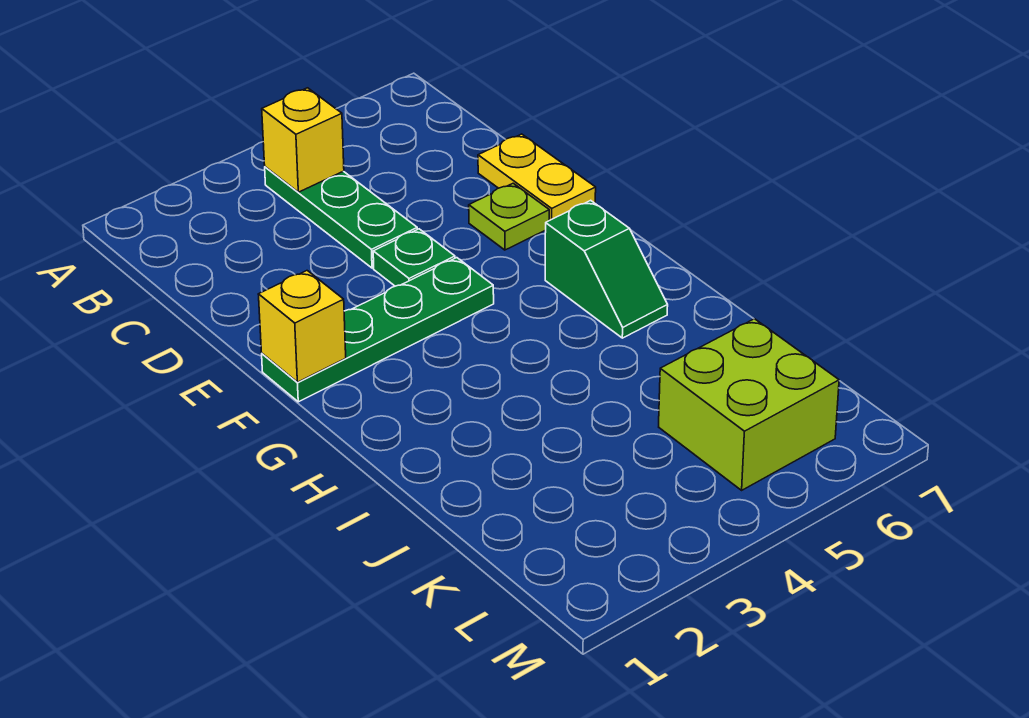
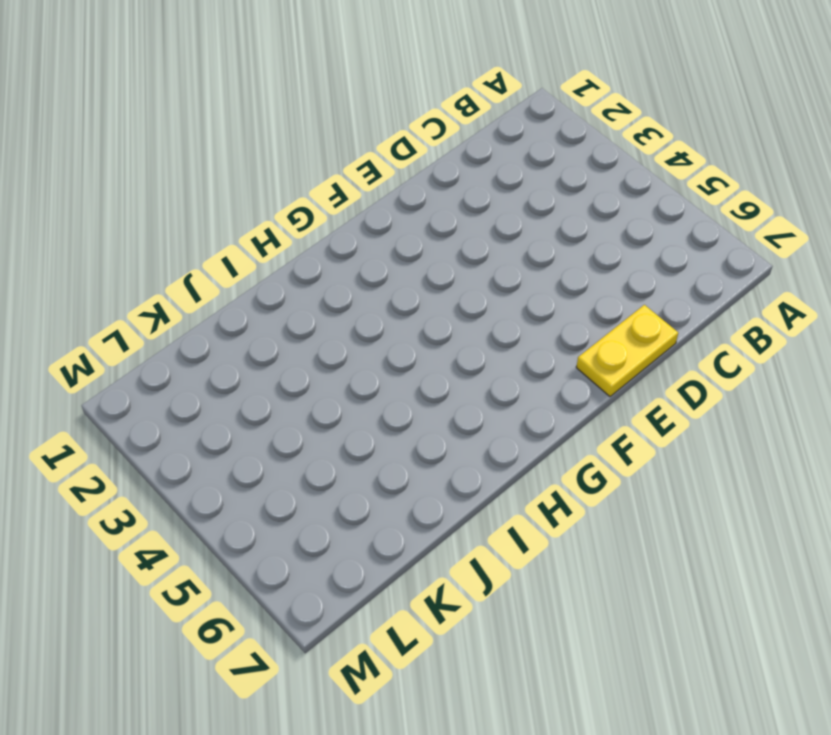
none -> green 1x3 plate [265,167,417,268]
none -> green 1x1 plate [373,229,455,286]

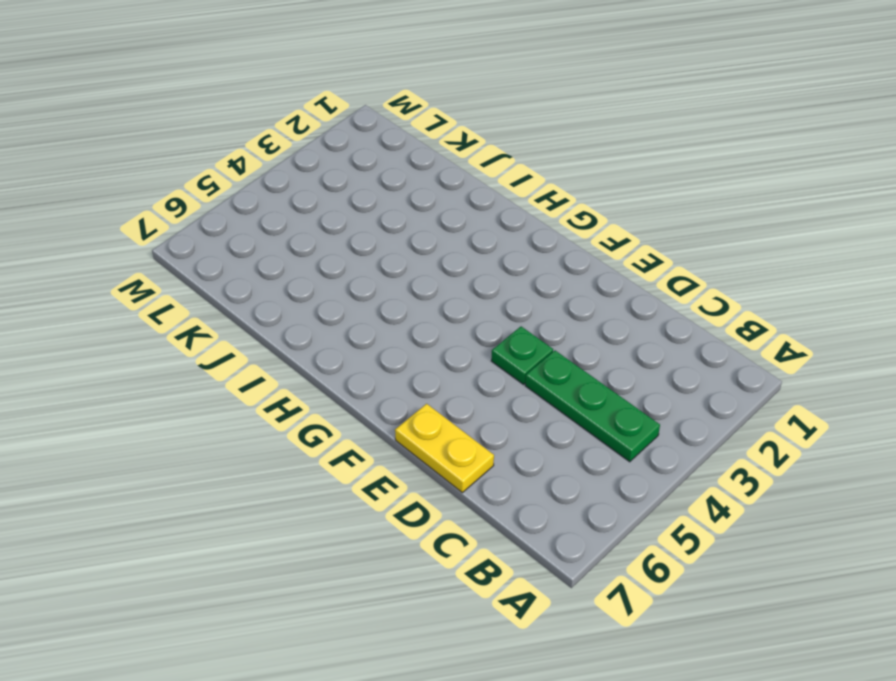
none -> lime 1x1 plate [469,183,549,250]
none -> green 1x4 plate [262,258,494,402]

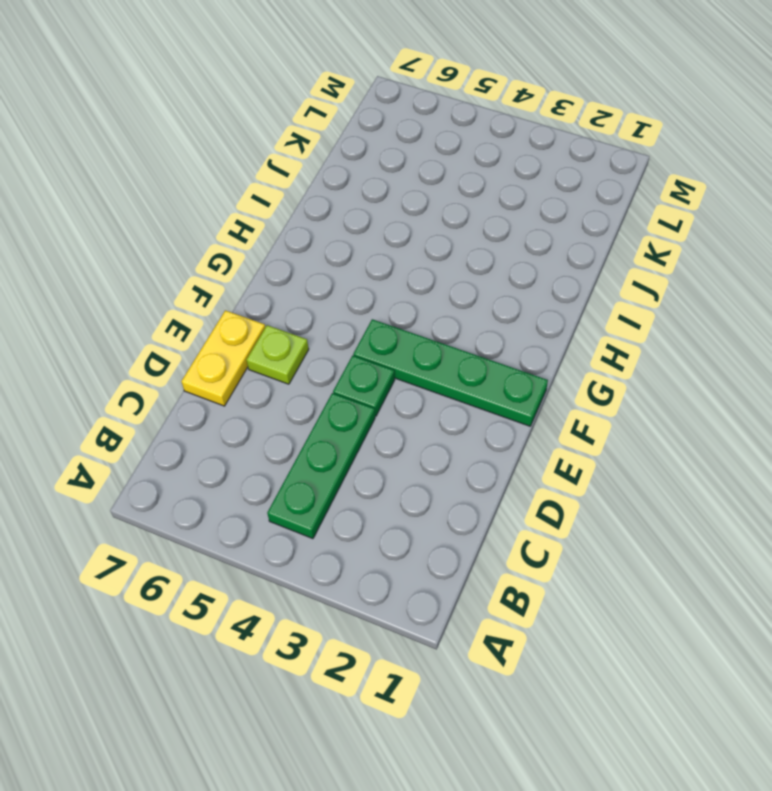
none -> green 1x2 slope [545,200,668,338]
none -> lime 2x2 brick [659,319,839,490]

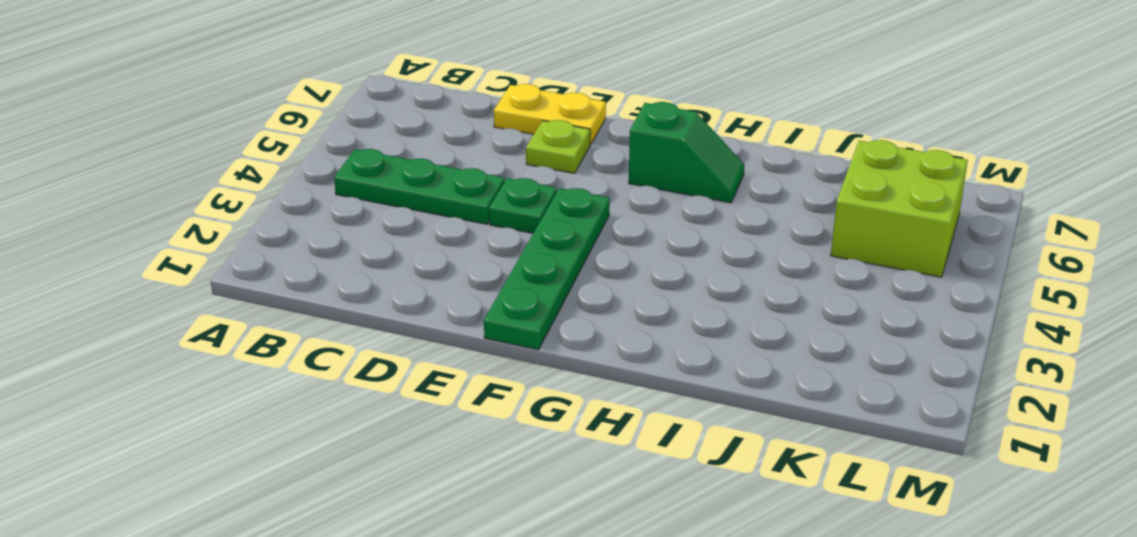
none -> yellow 1x1 brick [262,88,344,192]
none -> yellow 1x1 brick [258,271,346,382]

